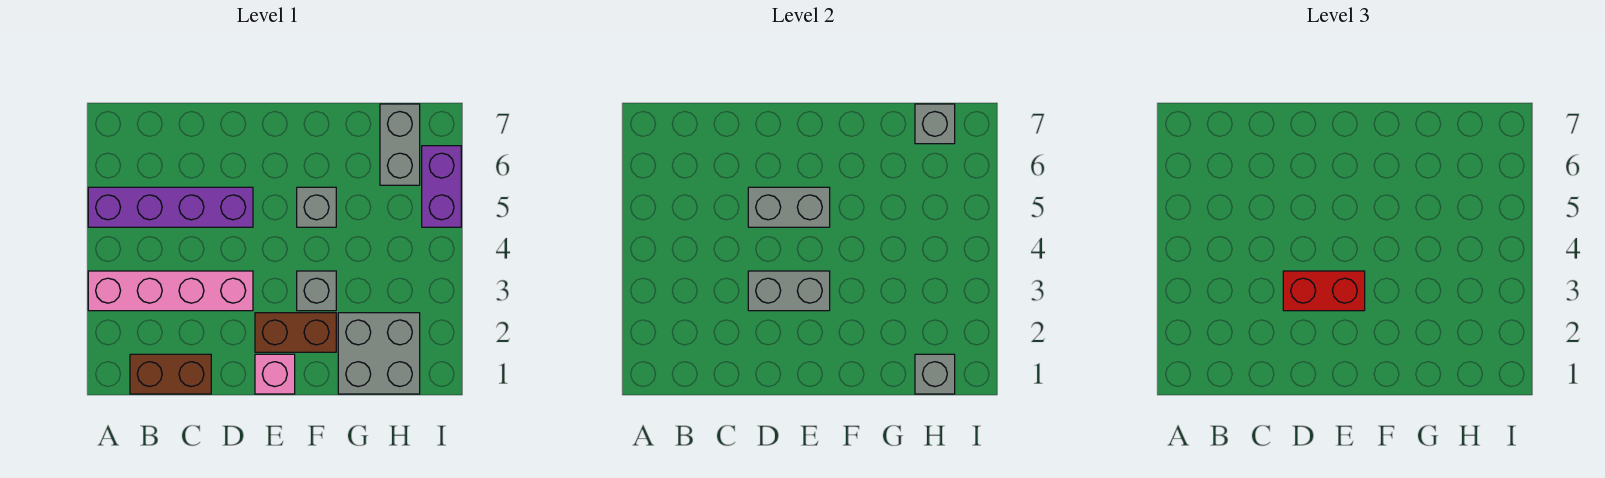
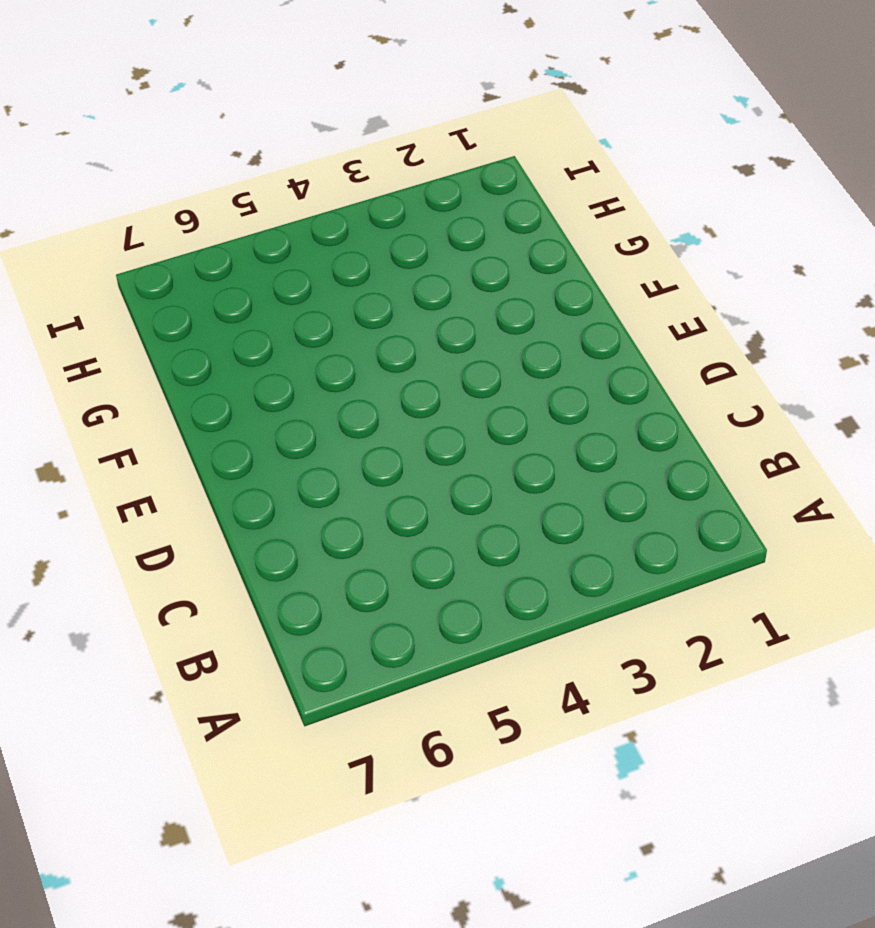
none -> pink 1x4 brick [88,271,253,311]
none -> purple 1x4 brick [88,187,253,227]
none -> brown 1x2 brick [130,354,211,394]

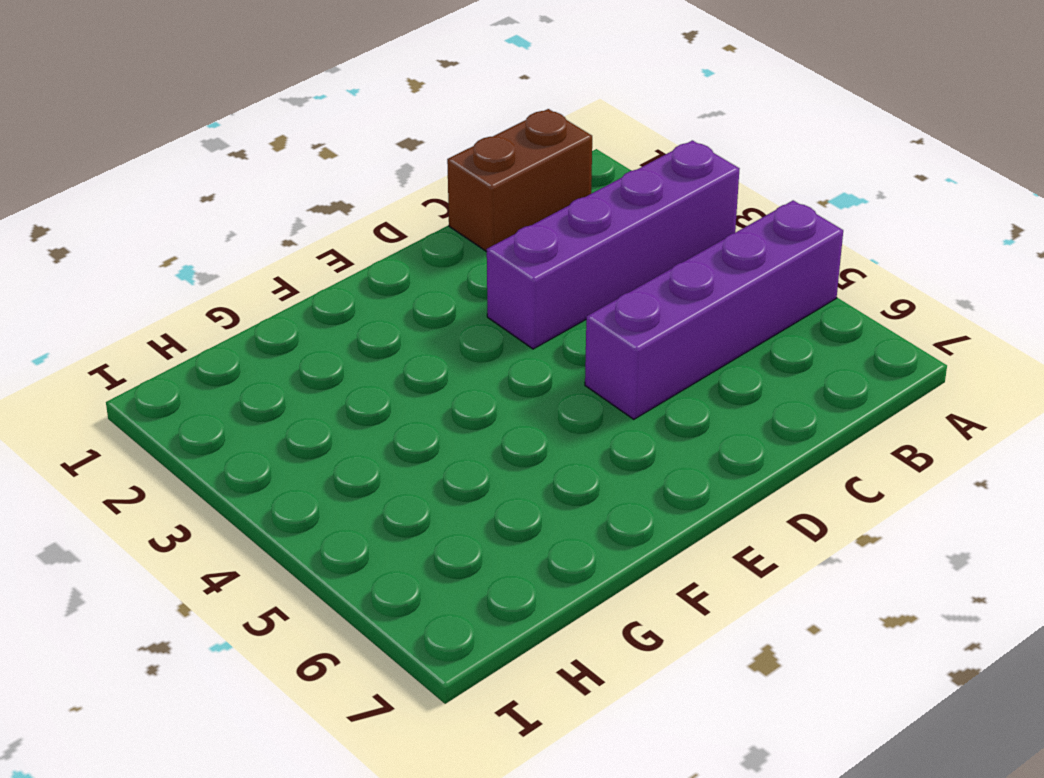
purple 1x4 brick [487,140,739,349] -> pink 1x4 brick [88,271,253,311]
none -> pink 1x1 brick [255,354,295,394]
none -> brown 1x2 brick [255,313,336,352]
none -> grey 1x1 brick [297,271,336,311]

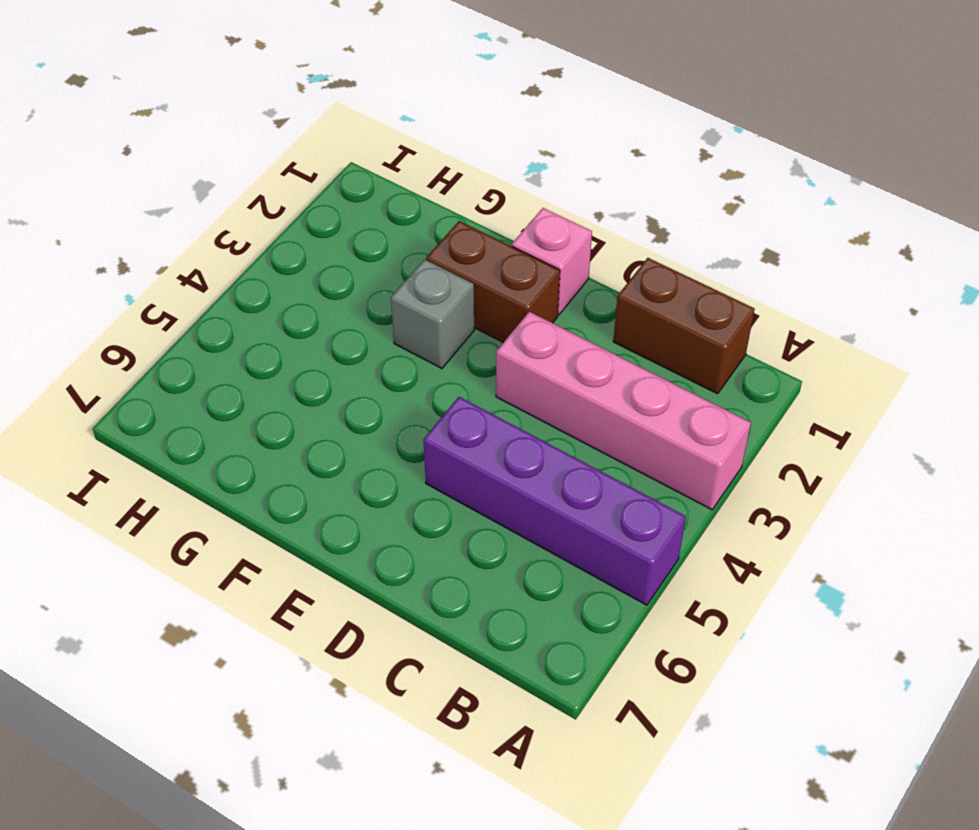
none -> grey 1x1 brick [297,187,336,227]
none -> grey 2x2 brick [338,313,420,394]
none -> grey 1x2 brick [380,104,420,185]

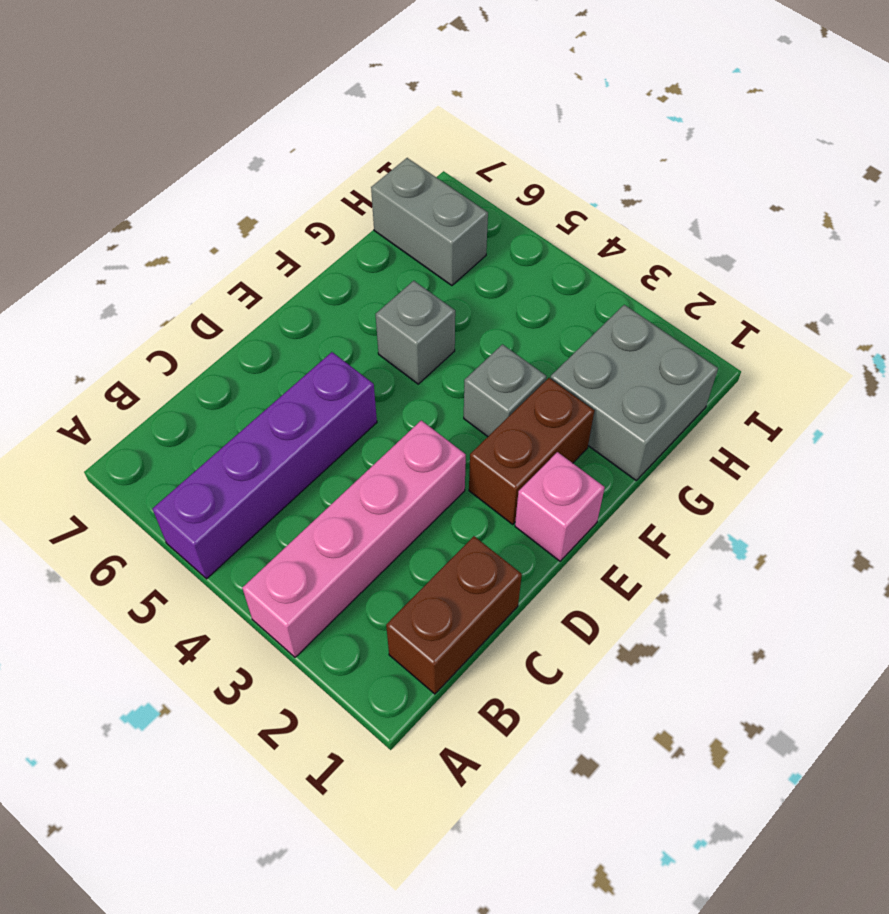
none -> purple 1x2 brick [422,146,461,227]
none -> grey 1x2 brick [748,271,830,311]
none -> grey 1x2 brick [748,187,830,227]

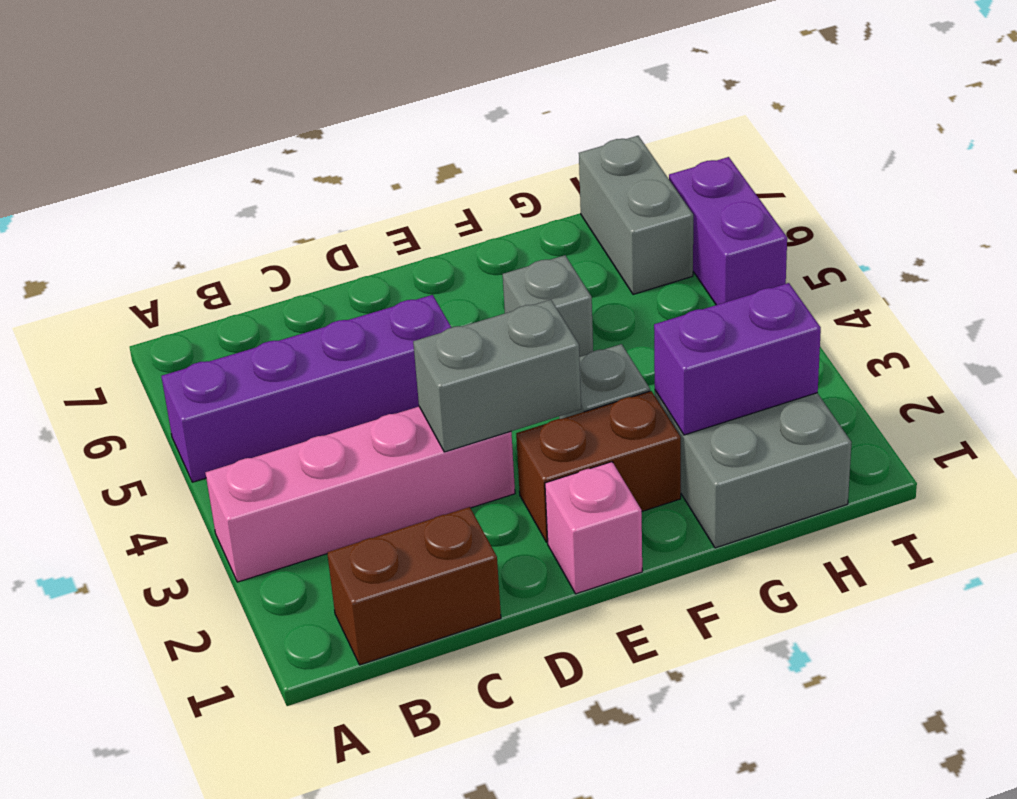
purple 1x2 brick [654,283,821,435] -> none
none -> grey 1x2 brick [748,187,830,227]
none -> grey 1x1 brick [915,354,955,394]
none -> grey 1x1 brick [915,104,955,144]

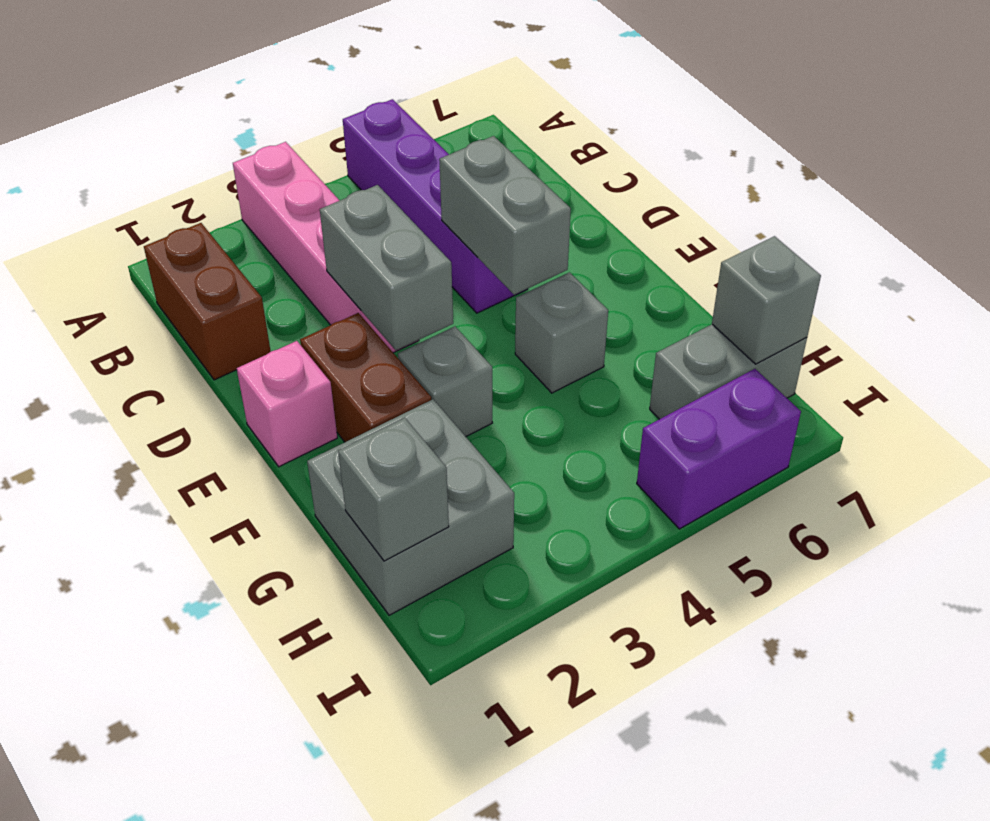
none -> red 1x2 brick [1283,271,1365,311]

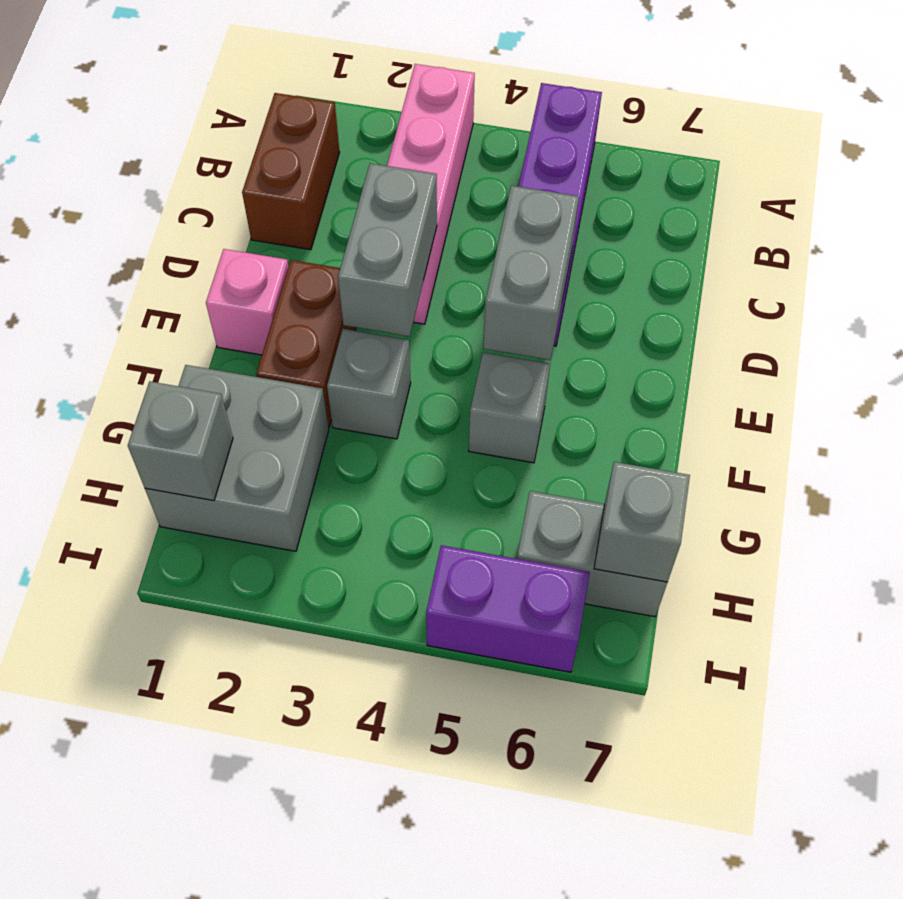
none -> red 1x2 brick [1283,271,1365,311]

